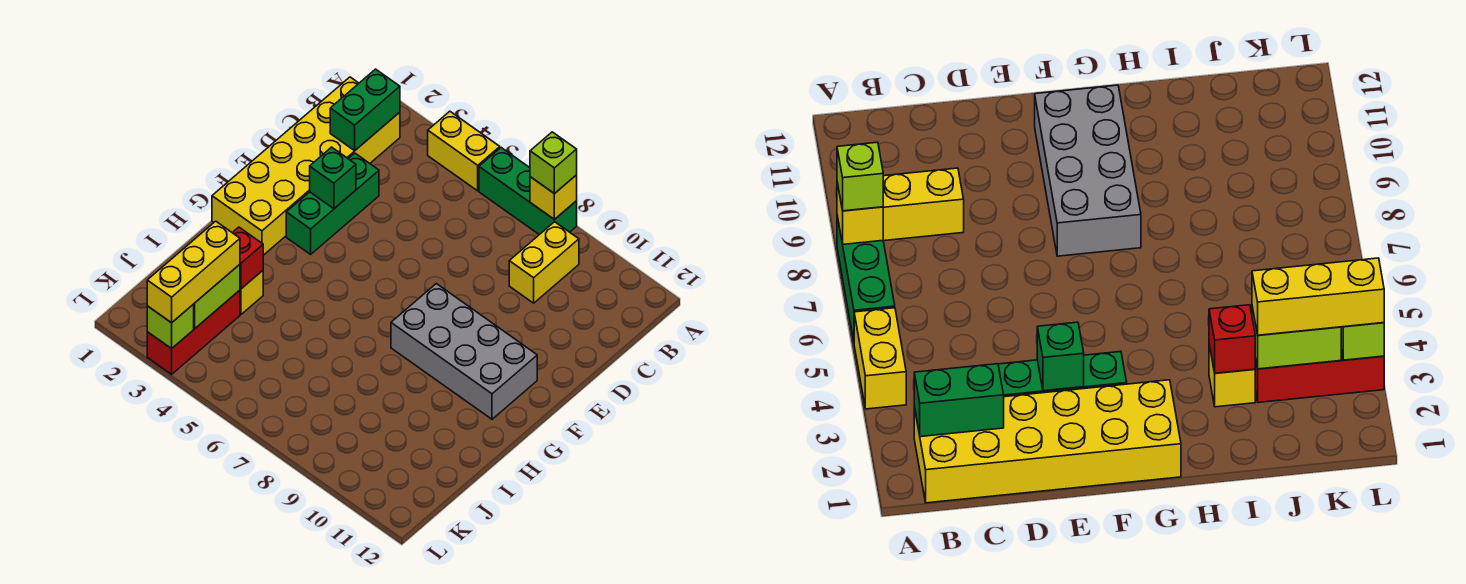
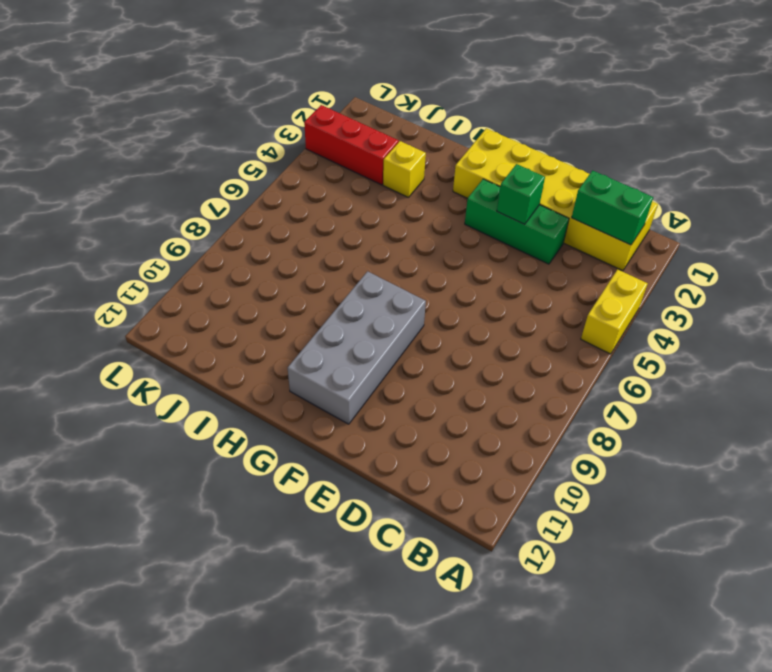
none -> green 1x3 brick [479,148,577,235]
none -> yellow 1x2 brick [509,222,579,303]
none -> yellow 1x1 brick [530,175,577,220]

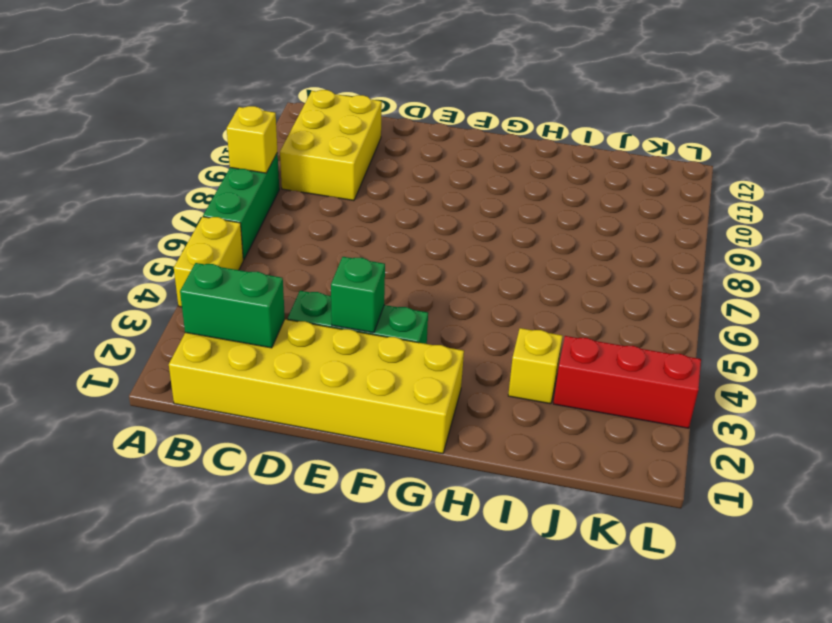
yellow 2x3 brick [280,90,382,201] -> yellow 1x2 brick [509,222,579,303]
none -> grey 2x4 brick [391,284,537,419]
none -> red 1x1 brick [232,227,263,289]
none -> lime 1x2 brick [194,264,240,328]

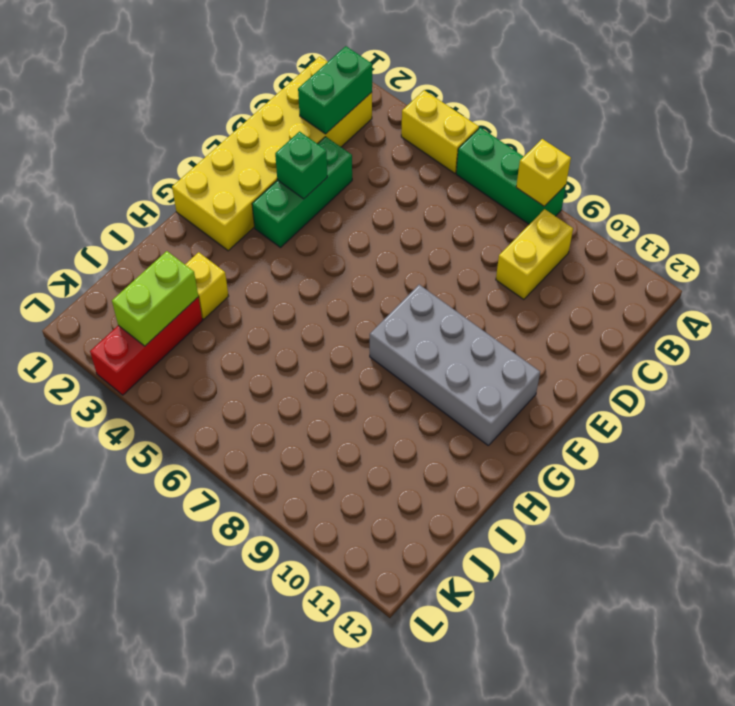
none -> red 1x1 brick [232,227,263,289]
none -> lime 1x1 brick [147,304,194,349]
none -> lime 1x1 brick [530,132,577,194]

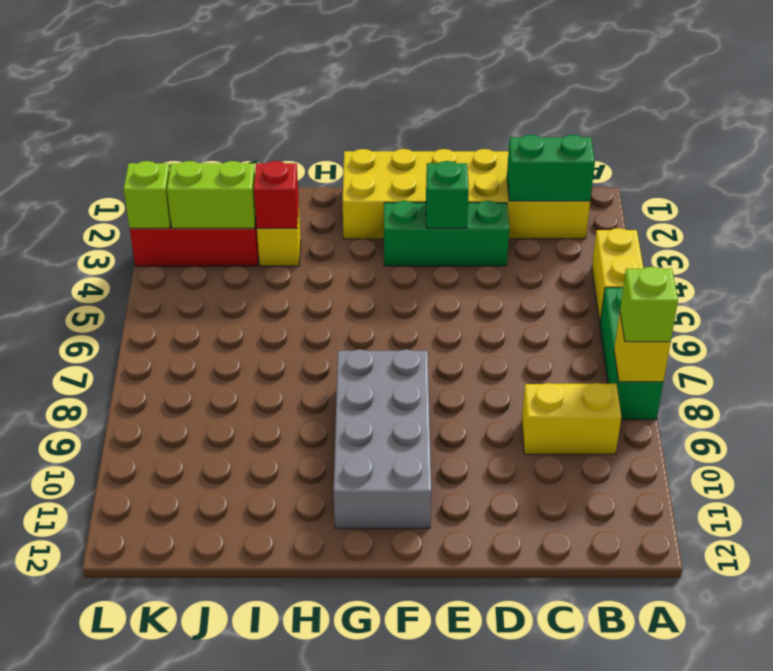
none -> yellow 1x3 brick [147,221,240,323]

